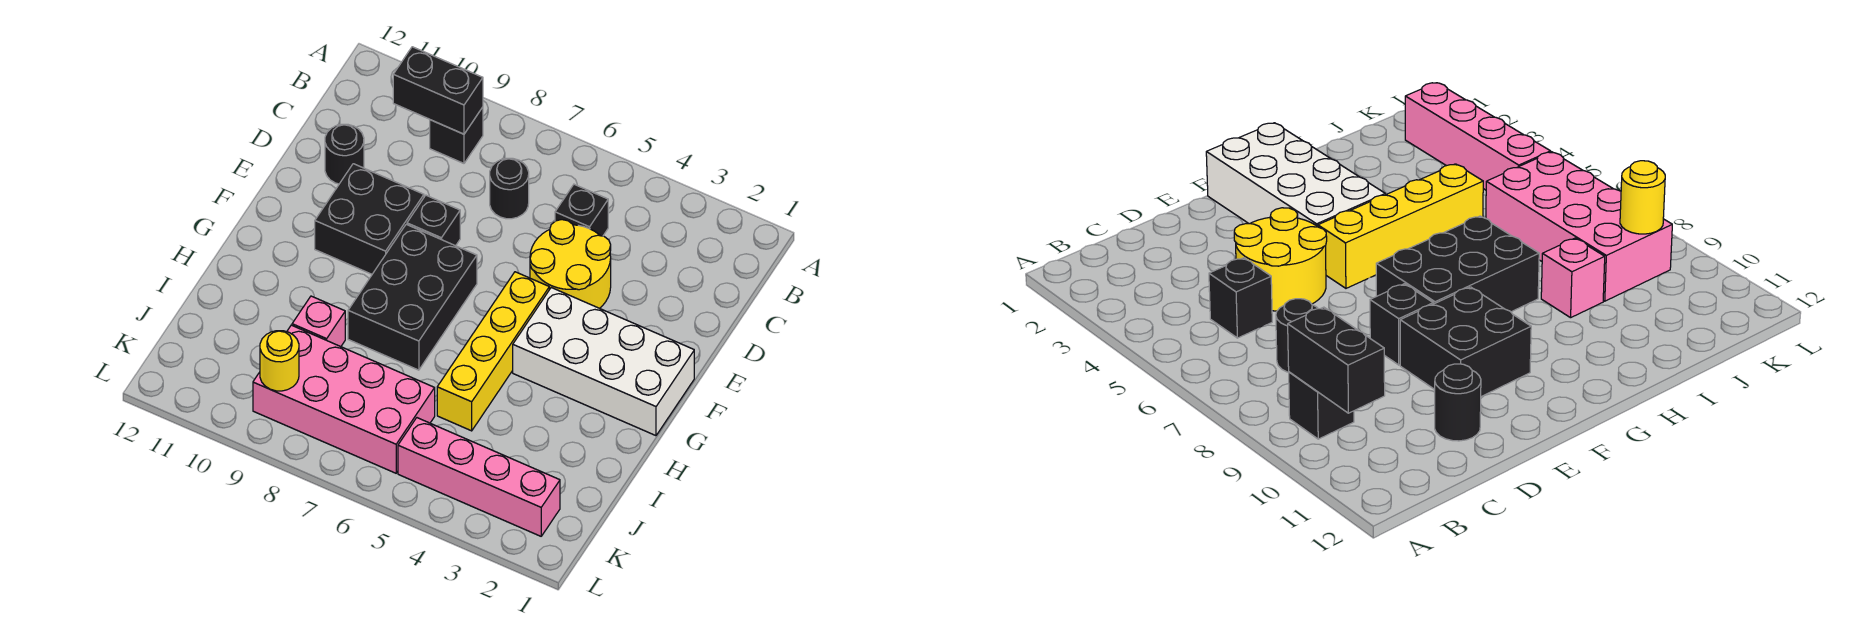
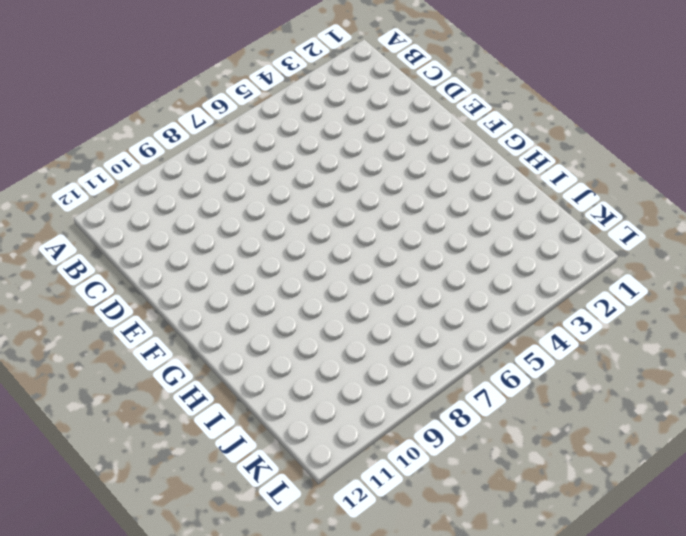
none -> black 1x1 brick [430,107,483,163]
none -> black 1x1 brick [555,184,608,236]
none -> black 1x1 round brick [490,158,529,219]

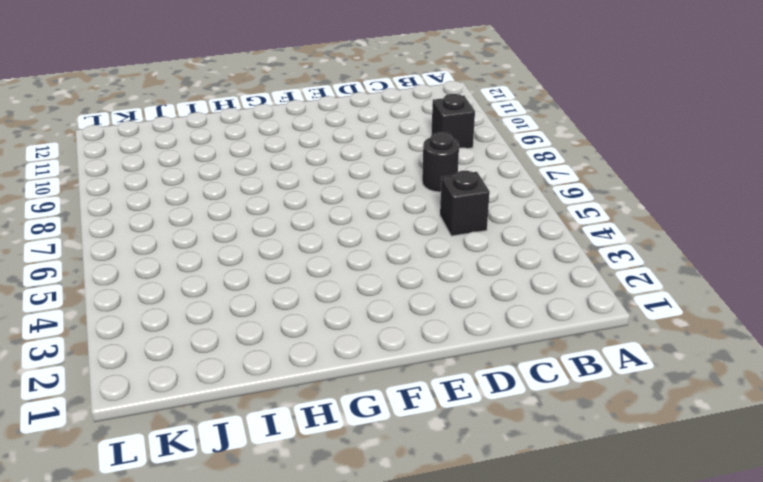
none -> yellow 2x2 round brick [530,220,611,308]
none -> black 1x1 round brick [325,124,364,184]
none -> black 1x1 brick [407,195,460,246]

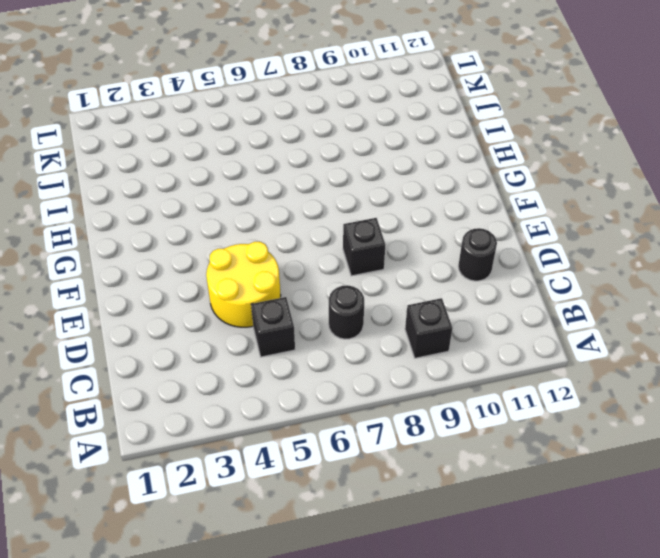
none -> black 2x2 brick [315,164,424,274]
none -> white 2x4 brick [513,288,694,436]
none -> yellow 1x4 brick [437,272,549,431]

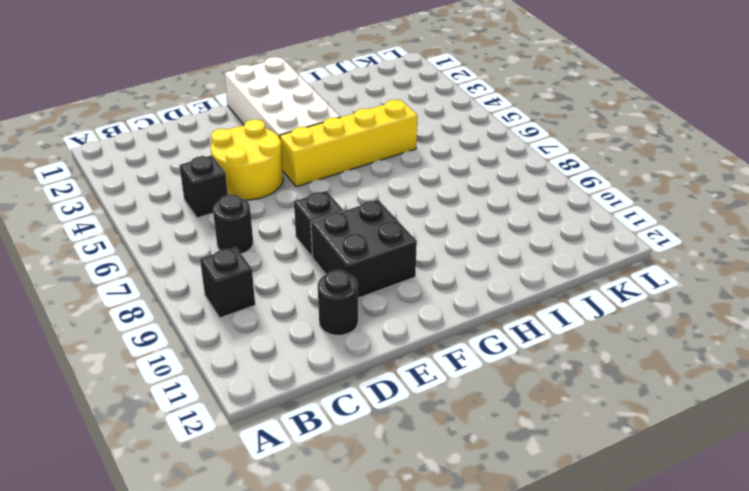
none -> black 2x3 brick [348,224,477,370]
none -> pink 1x1 brick [292,296,345,347]
none -> pink 2x4 brick [253,325,435,473]

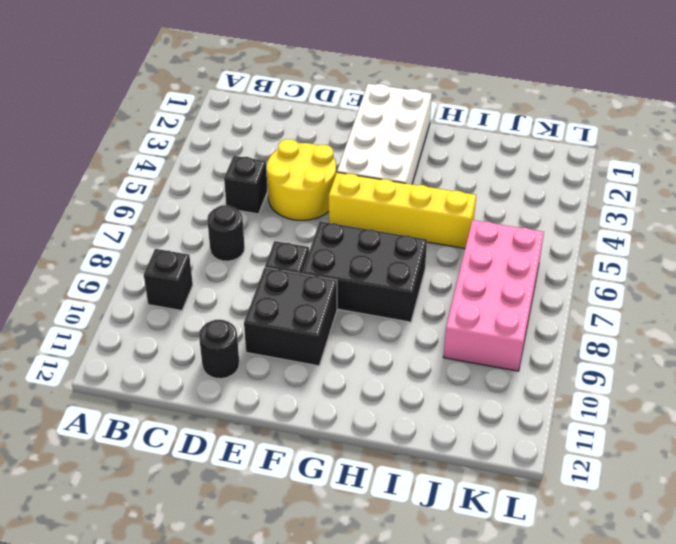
none -> pink 1x1 brick [292,296,345,347]
none -> pink 1x4 brick [398,418,560,536]
none -> black 1x2 brick [393,47,483,134]

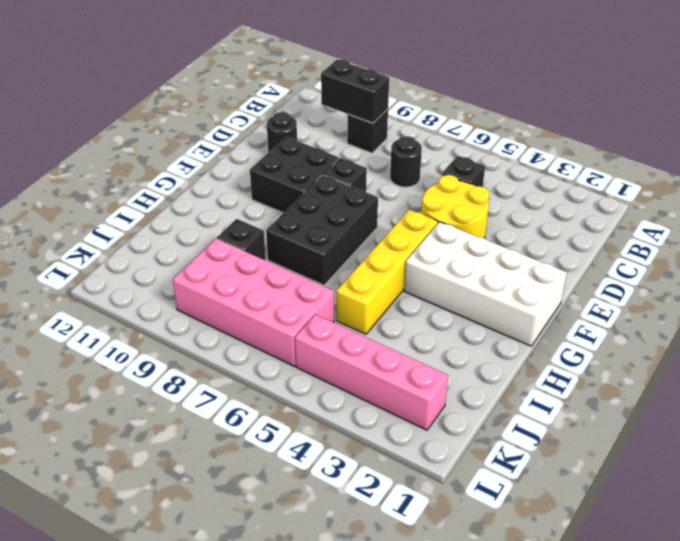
black 1x1 brick [217,219,266,260] -> pink 1x1 brick [292,296,345,347]
none -> yellow 1x1 round brick [260,331,299,391]

